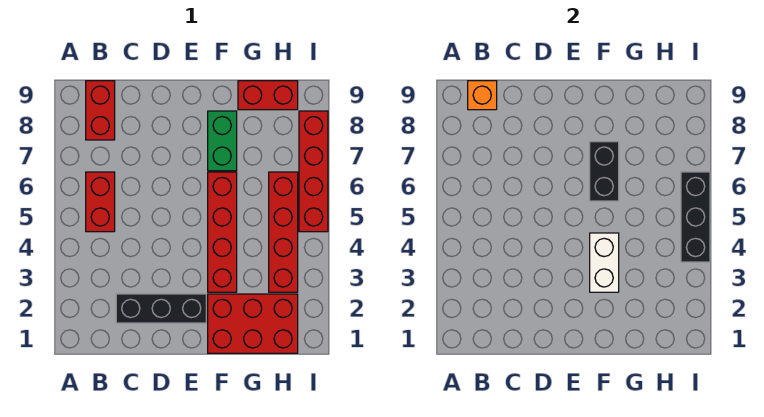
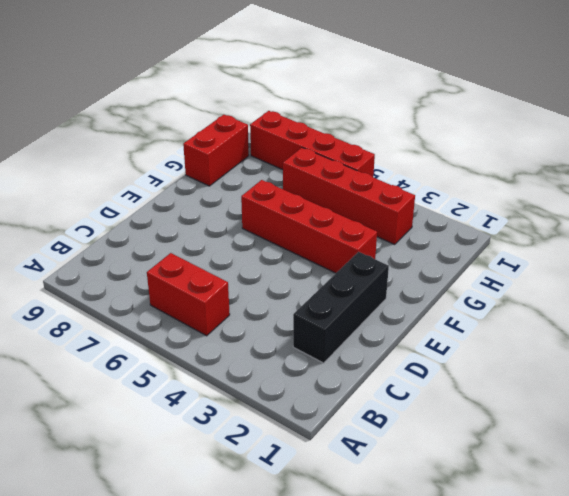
none -> red 1x2 brick [86,81,115,140]
none -> red 2x3 brick [208,294,298,353]
none -> green 1x2 brick [208,111,237,171]

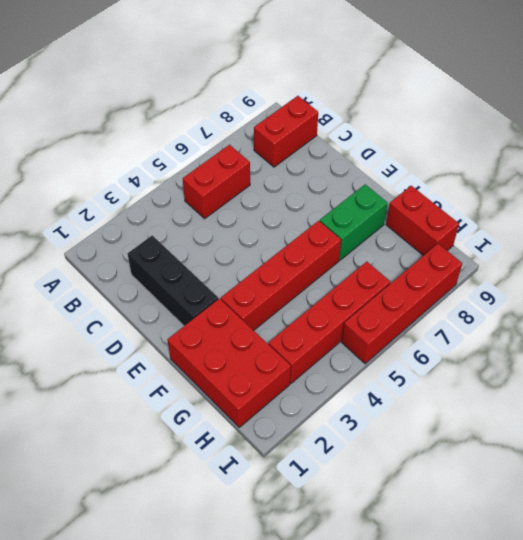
none -> orange 1x1 brick [468,81,497,110]
none -> white 1x2 brick [590,233,619,292]
none -> black 1x2 brick [590,142,619,201]

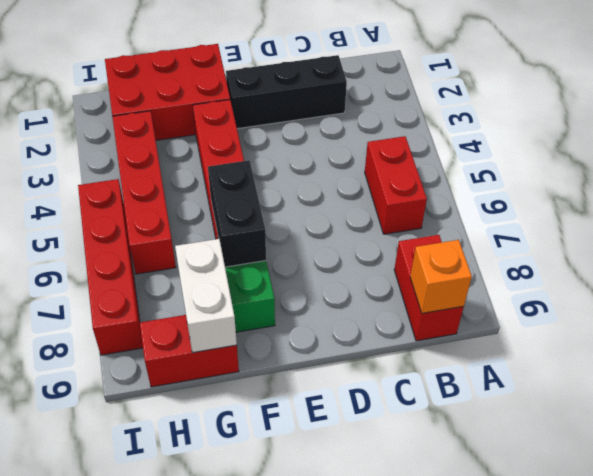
white 1x2 brick [175,239,237,353] -> white 1x2 brick moved to [590,233,619,292]
none -> black 1x3 brick [681,172,710,262]

